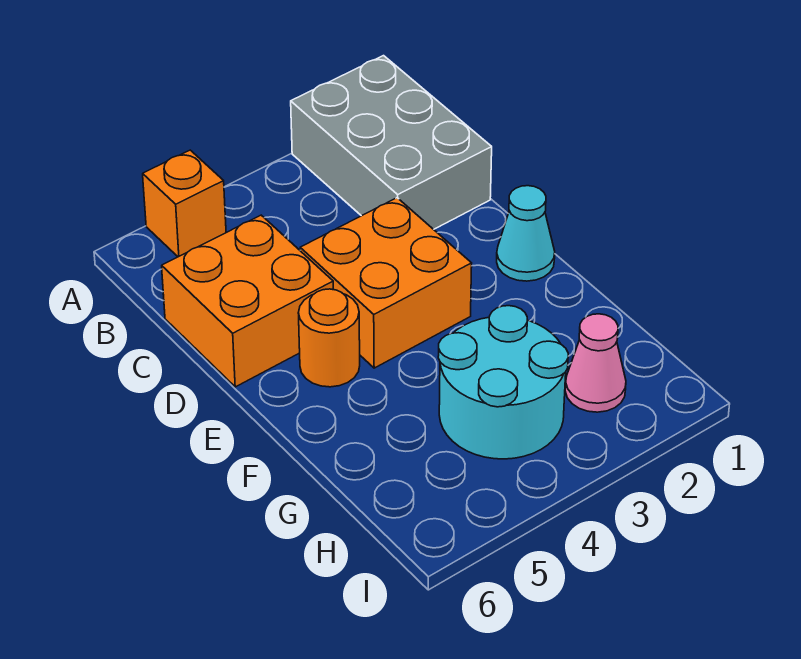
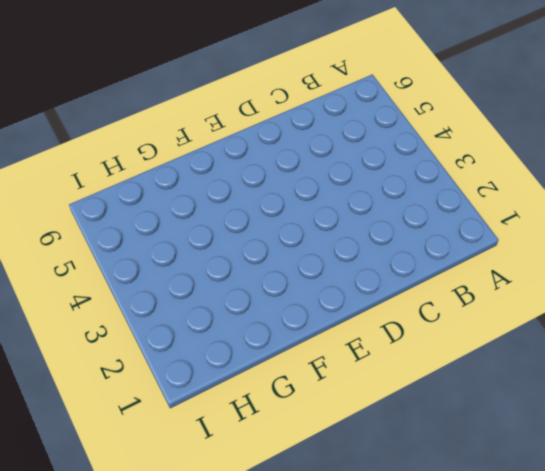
none -> grey 2x3 brick [291,56,492,229]
none -> orange 1x1 brick [143,150,226,257]

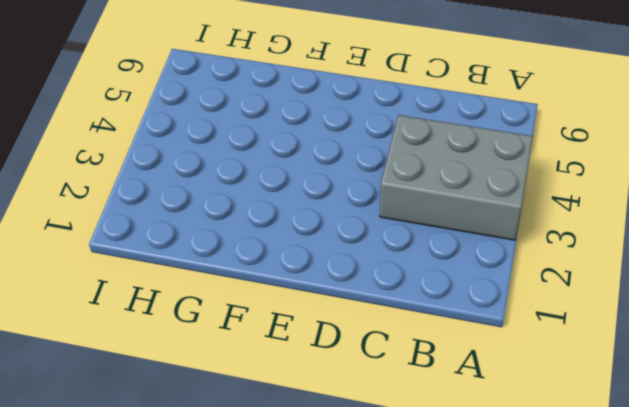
grey 2x3 brick [380,115,533,240] -> grey 2x3 brick moved to [291,56,492,229]
none -> orange 1x1 brick [143,150,226,257]
none -> orange 2x2 brick [162,215,333,387]

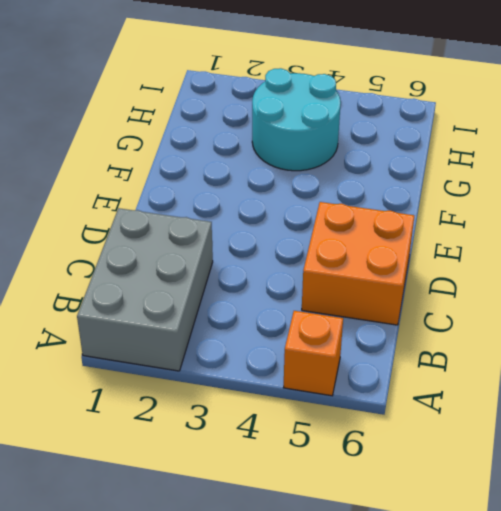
none -> orange 2x2 brick [300,198,472,368]
none -> cyan 1x1 cone [497,186,555,281]

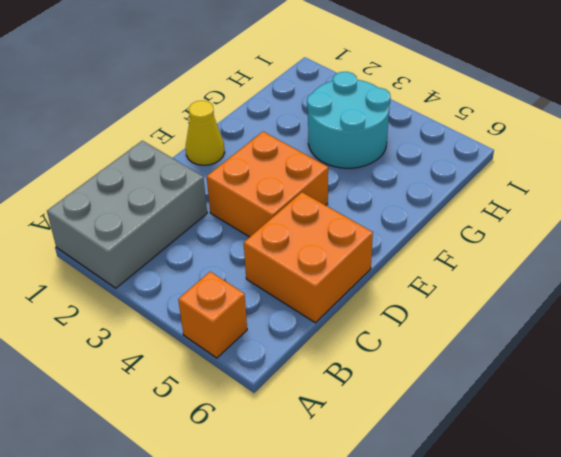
yellow 1x1 cone [186,101,225,165] -> cyan 1x1 cone [497,186,555,281]
none -> orange 1x1 round brick [298,289,360,387]
none -> pink 1x1 cone [565,314,626,412]

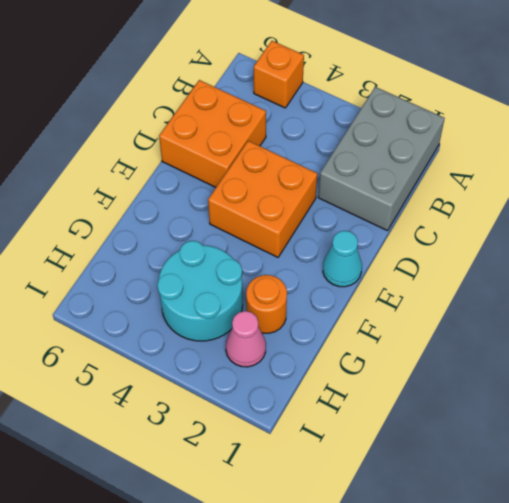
orange 1x1 round brick [246,275,287,333] -> orange 1x1 round brick moved to [298,289,360,387]

